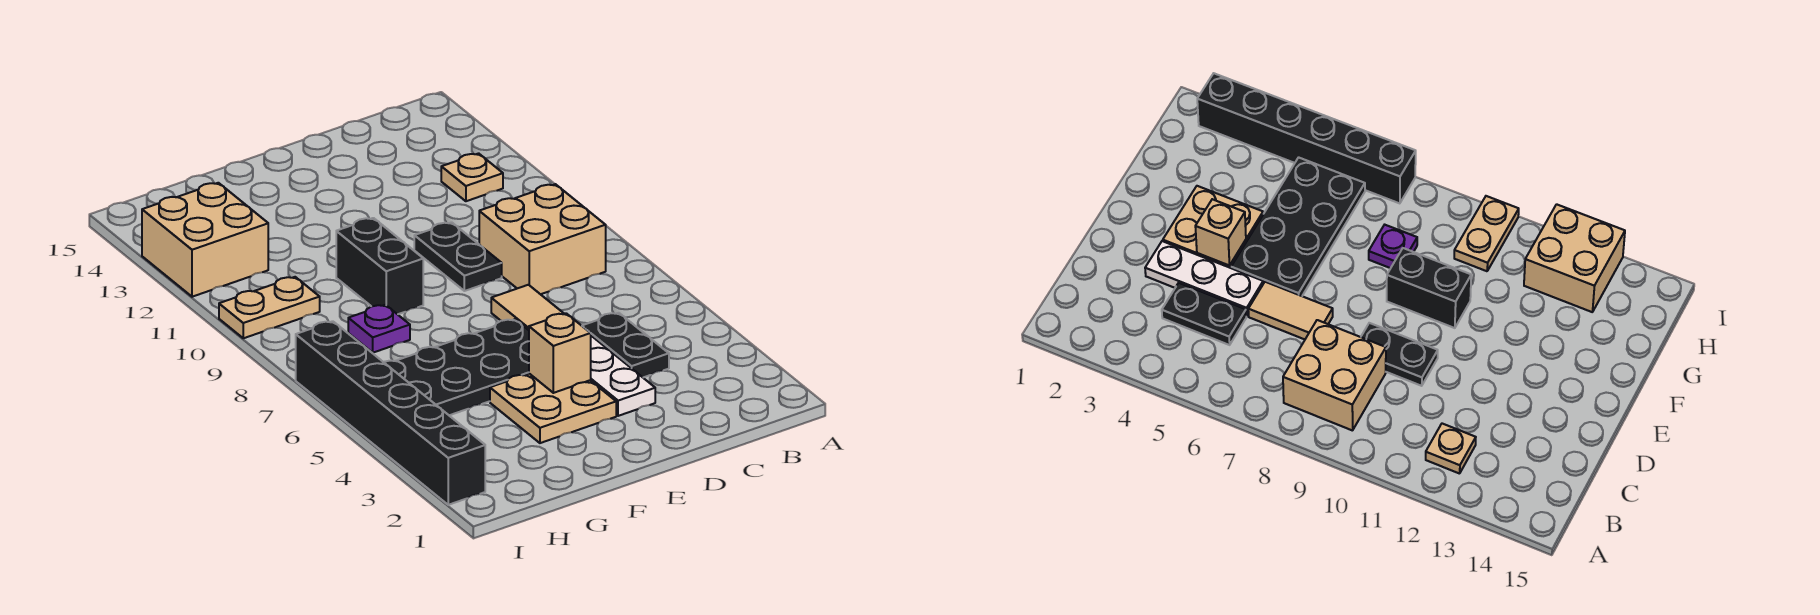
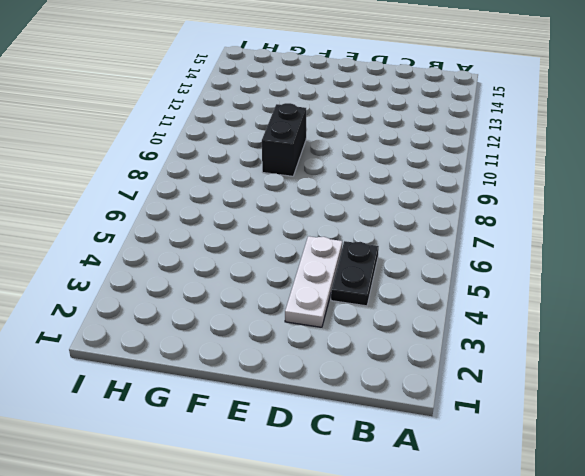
none -> tan 2x2 brick [479,184,606,294]
none -> tan 1x1 plate [441,153,503,201]
none -> tan 1x2 tile [491,285,564,330]

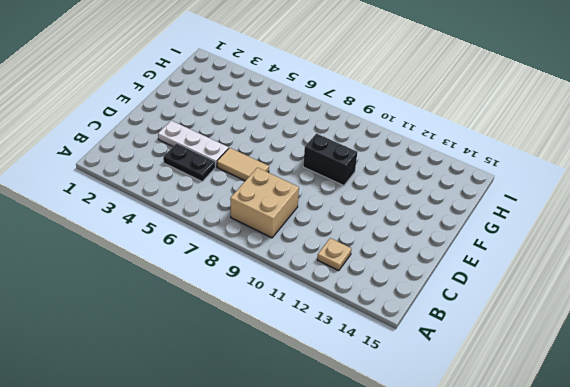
none -> black 1x2 plate [414,222,502,291]
none -> tan 2x2 plate [490,374,616,443]
none -> black 2x4 plate [384,319,529,415]

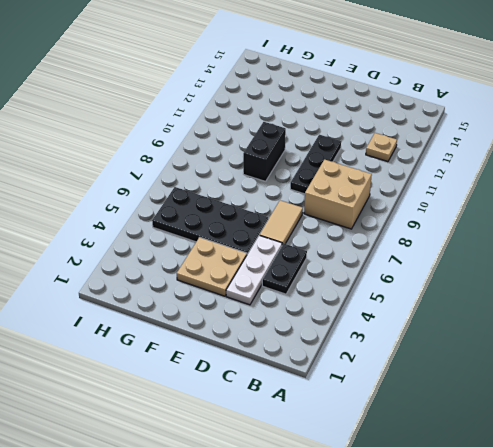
black 1x3 plate [290,135,341,194] -> black 1x2 plate [414,222,502,291]
none -> purple 1x1 plate [348,305,410,353]
none -> tan 1x2 plate [219,277,320,338]
none -> tan 2x2 brick [142,183,268,297]

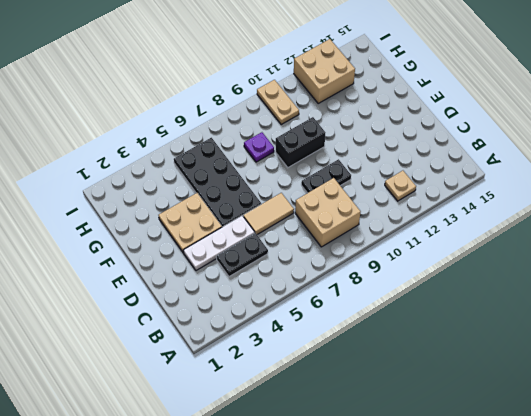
none -> black 1x6 brick [296,321,485,505]
none -> tan 1x1 brick [529,313,591,393]

